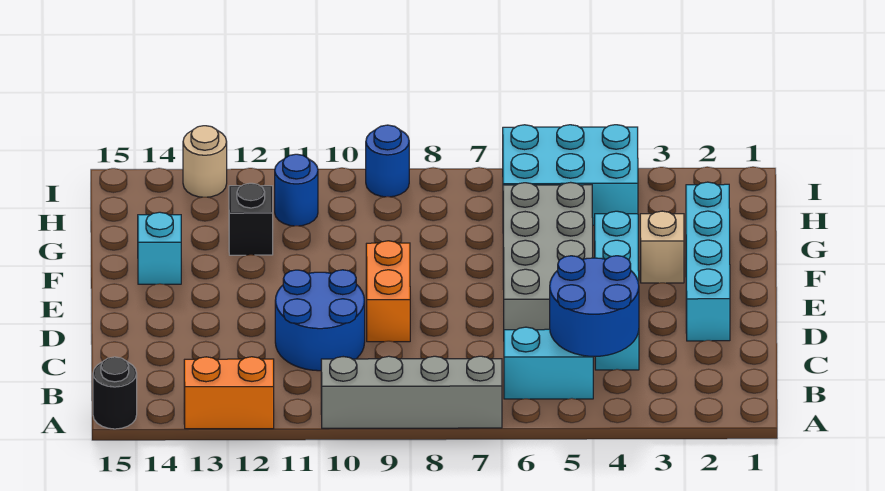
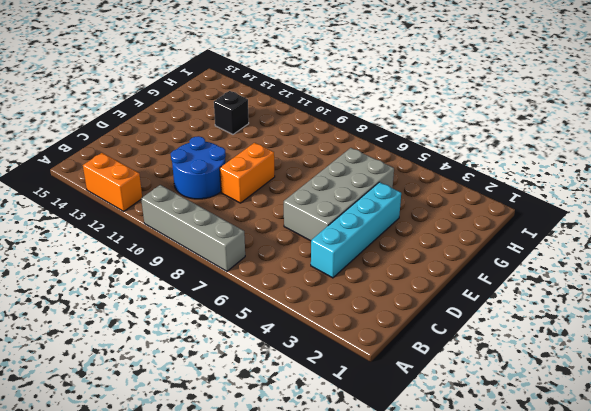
none -> black 1x1 round brick [93,357,137,429]
none -> cyan 1x2 brick [504,327,593,399]
none -> cyan 1x4 brick [686,182,730,341]

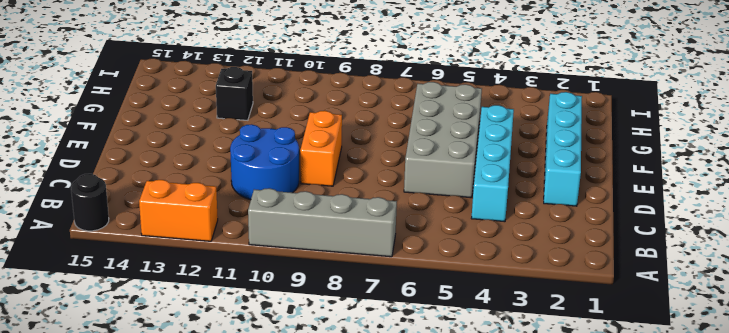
none -> cyan 1x2 brick [504,327,593,399]
none -> tan 1x1 brick [640,211,684,283]
none -> cyan 1x1 brick [138,212,181,284]

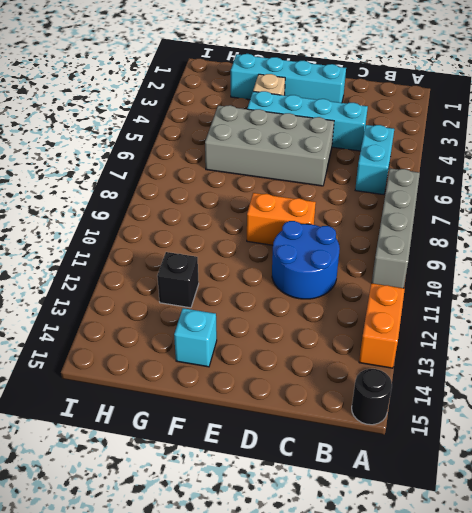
none -> cyan 2x3 brick [503,125,638,225]
none -> blue 1x1 round brick [275,154,318,226]
none -> blue 1x1 round brick [366,125,409,197]

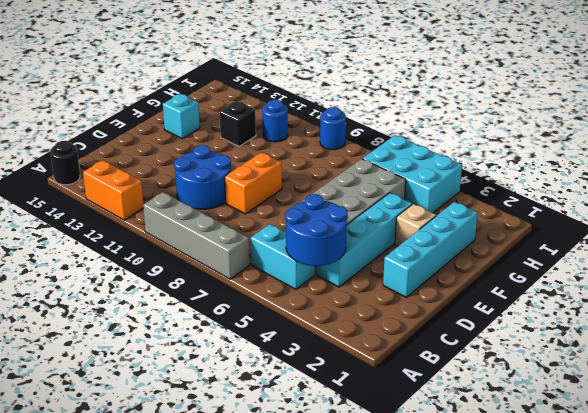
none -> tan 1x1 round brick [183,126,227,197]

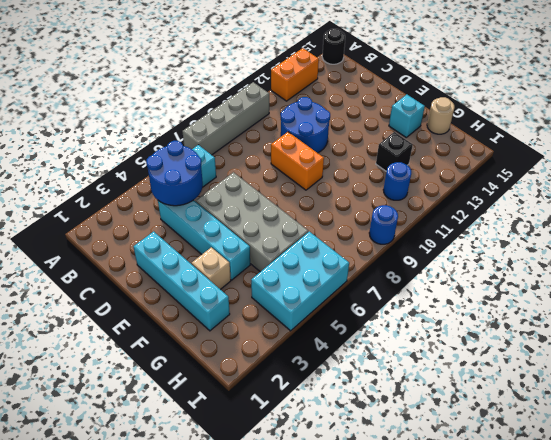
tan 1x1 round brick [427,97,455,134] -> tan 1x1 round brick moved to [183,126,227,197]

